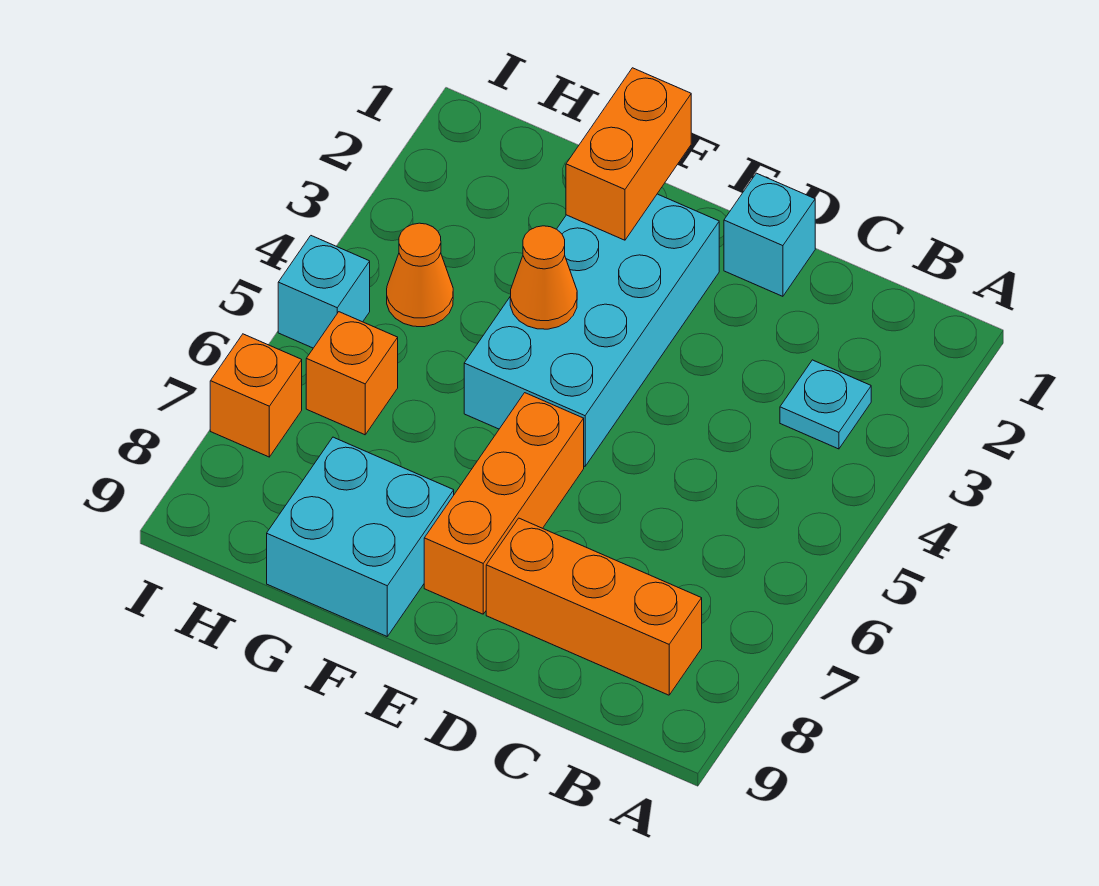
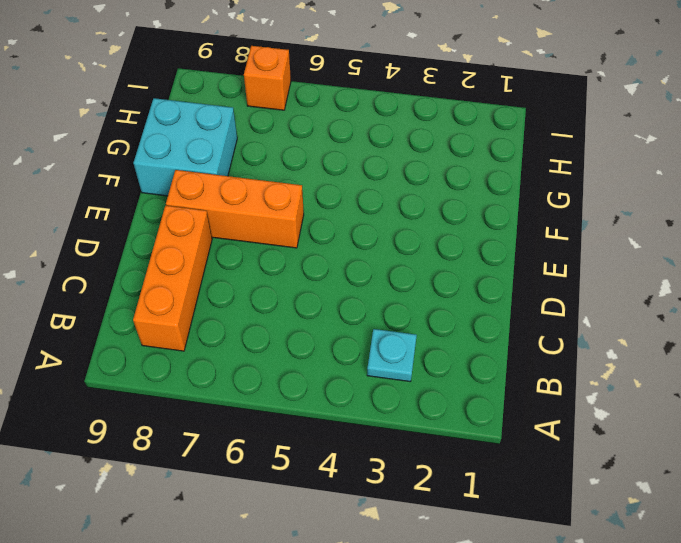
none -> cyan 1x1 brick [724,173,815,296]
none -> cyan 2x4 brick [464,194,719,466]
none -> orange 1x1 cone [387,223,453,327]

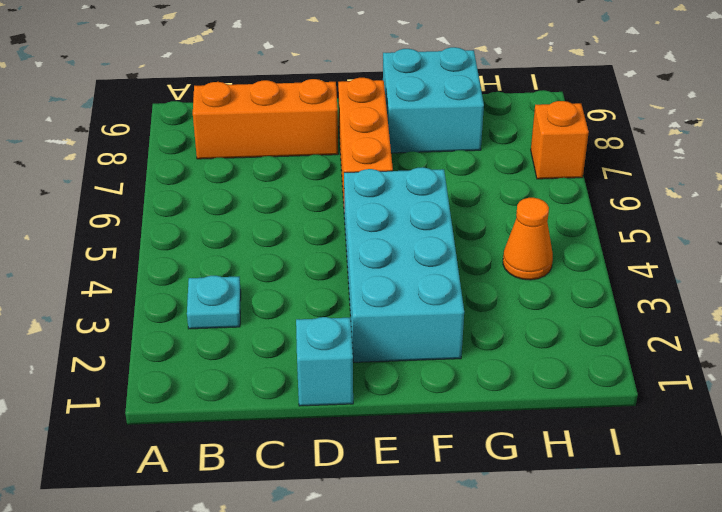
none -> orange 1x1 brick [306,312,398,435]
none -> cyan 1x1 brick [278,236,370,348]
none -> orange 1x2 brick [566,68,691,240]

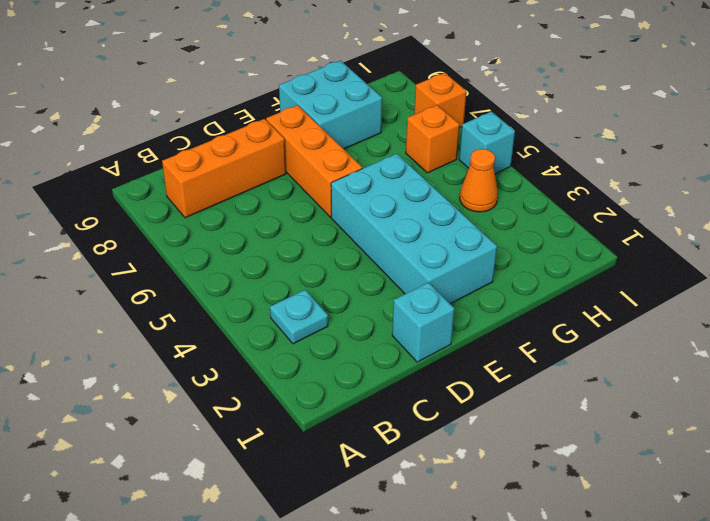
none -> orange 1x2 brick [566,68,691,240]
none -> orange 1x1 cone [510,226,577,329]

